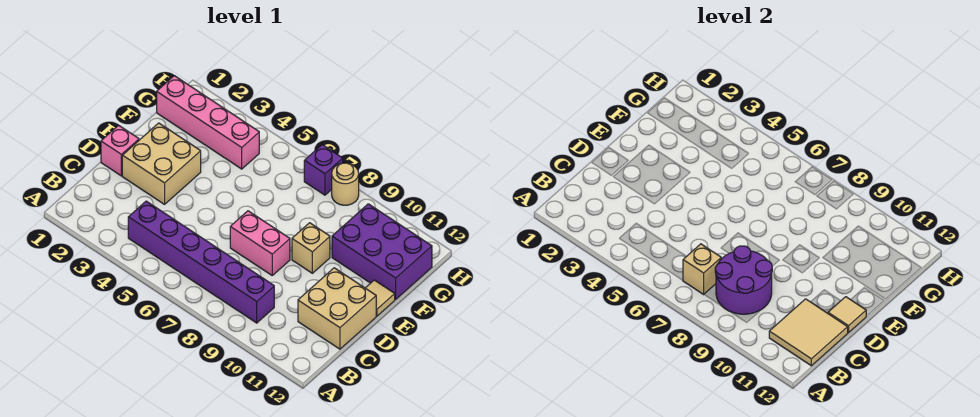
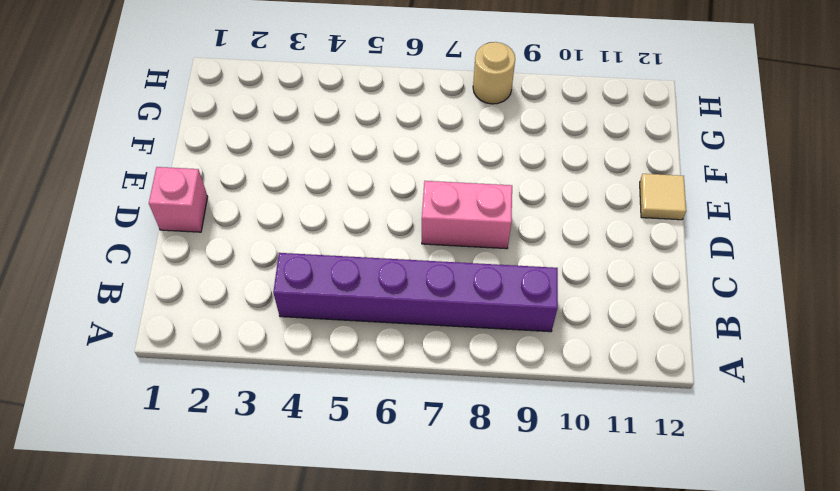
none -> tan 2x2 brick [298,268,376,349]
none -> tan 2x2 brick [122,123,201,204]
none -> tan 1x1 brick [292,223,330,273]

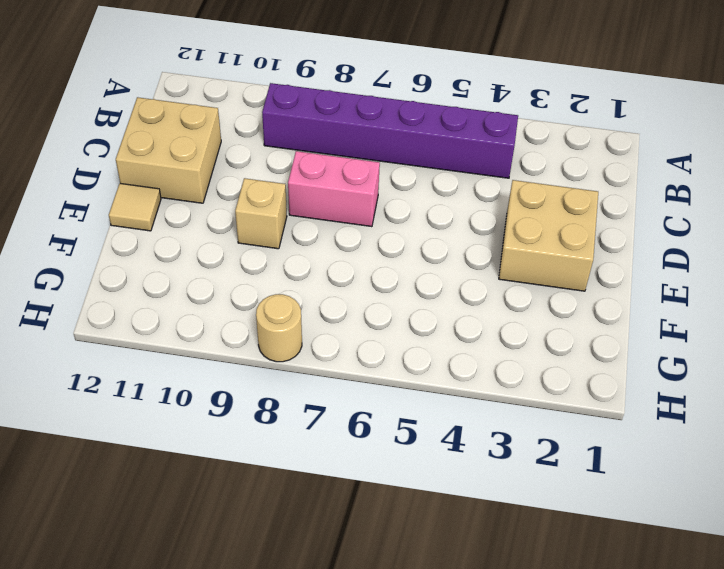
none -> pink 1x1 brick [101,125,139,176]
none -> purple 2x3 brick [332,204,432,299]
none -> pink 1x4 brick [157,76,259,169]

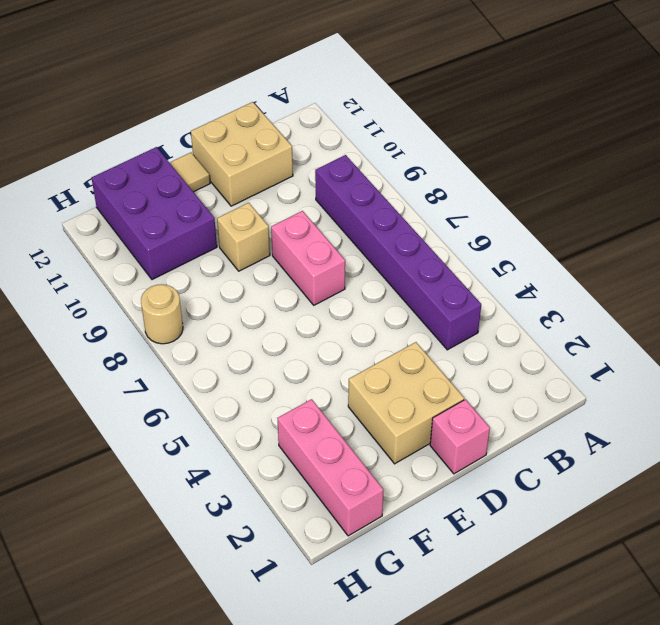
pink 1x3 brick [277,399,384,536] -> pink 1x4 brick [157,76,259,169]
none -> purple 1x1 brick [304,145,343,195]
none -> tan 1x1 brick [683,244,721,294]
none -> purple 2x2 round brick [715,246,772,314]

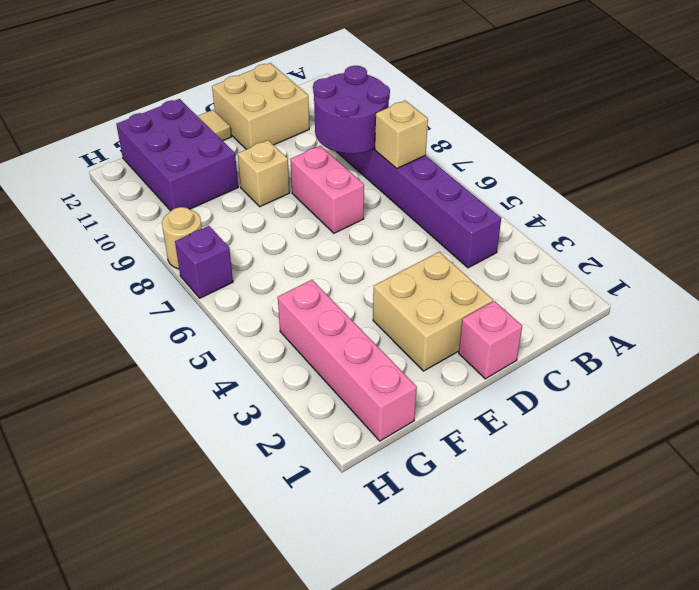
none -> tan 2x2 tile [769,299,848,366]
none -> tan 1x1 tile [828,297,866,333]

